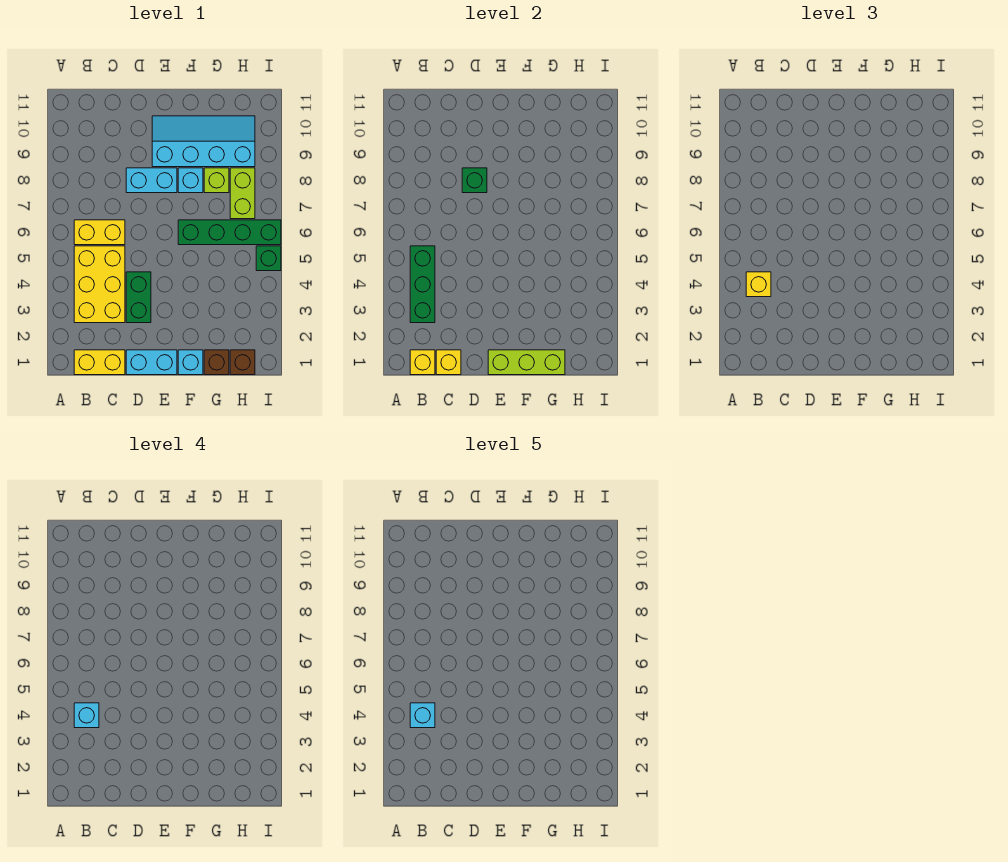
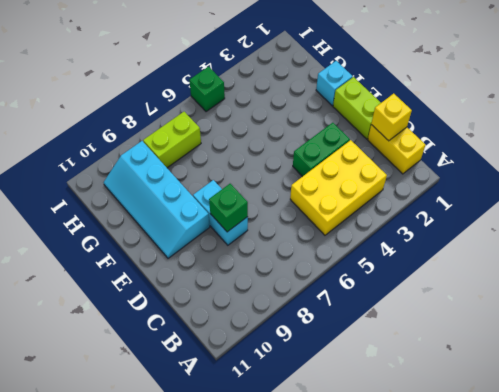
lime 1x2 brick [333,77,381,139] -> cyan 1x2 brick [126,350,177,375]
none -> yellow 1x2 brick [74,220,125,245]
none -> green 1x4 brick [178,220,281,245]
none -> cyan 1x1 brick [178,168,203,193]

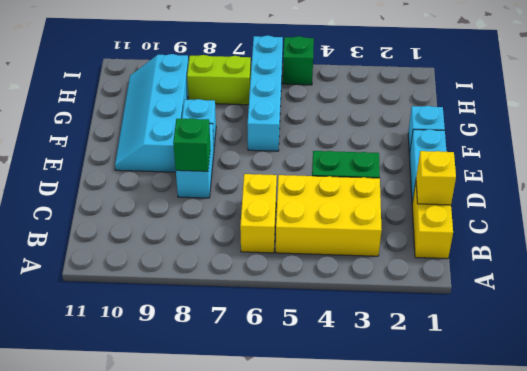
cyan 1x4 brick [247,36,283,151] -> green 1x4 brick [178,220,281,245]
none -> brown 1x1 brick [204,350,229,375]
none -> lime 1x1 brick [204,168,229,193]
none -> brown 1x1 brick [230,350,255,375]

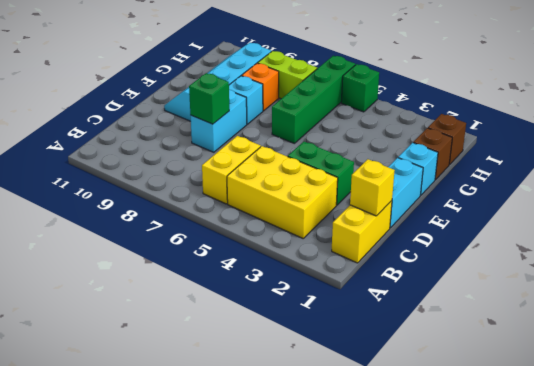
orange 1x1 brick [242,63,279,111] -> lime 1x1 brick [204,168,229,193]
none -> yellow 1x1 brick [410,350,435,375]
none -> green 1x3 brick [410,246,435,323]
none -> lime 1x3 brick [488,350,565,375]

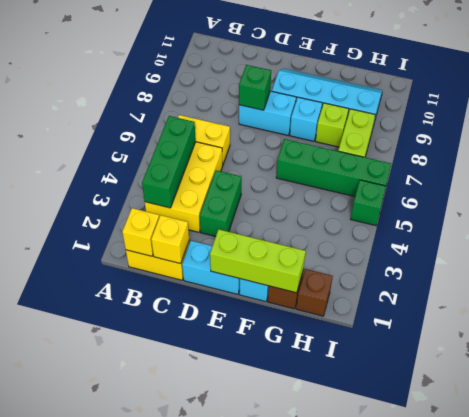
none -> yellow 1x1 brick [746,272,771,297]
none -> cyan 1x1 brick [74,703,99,728]
none -> cyan 1x1 brick [410,703,435,728]

